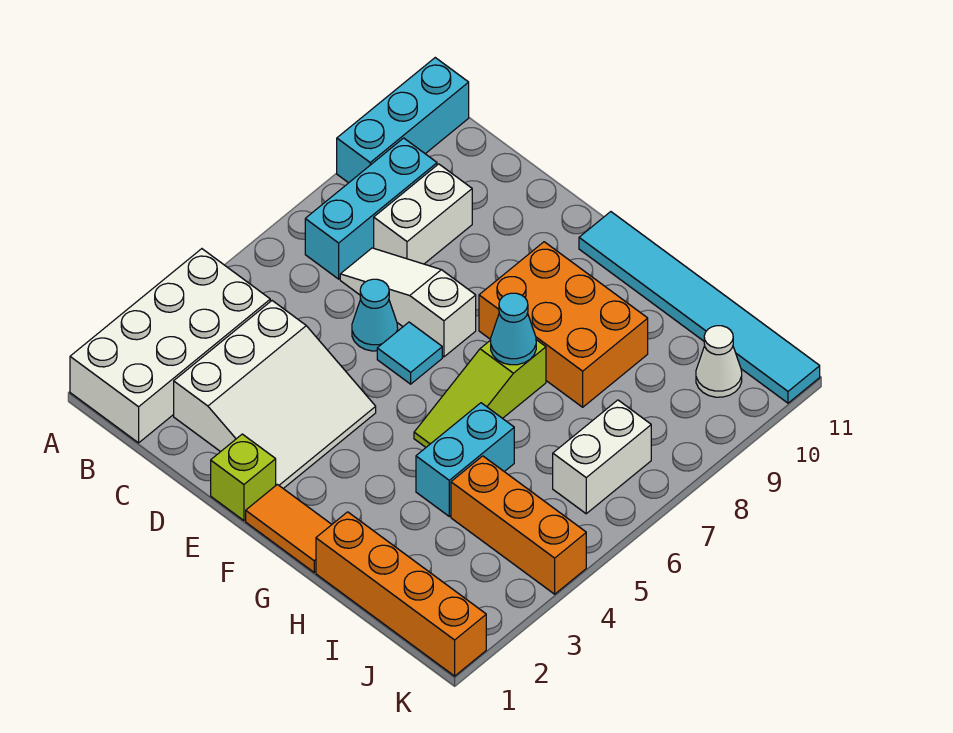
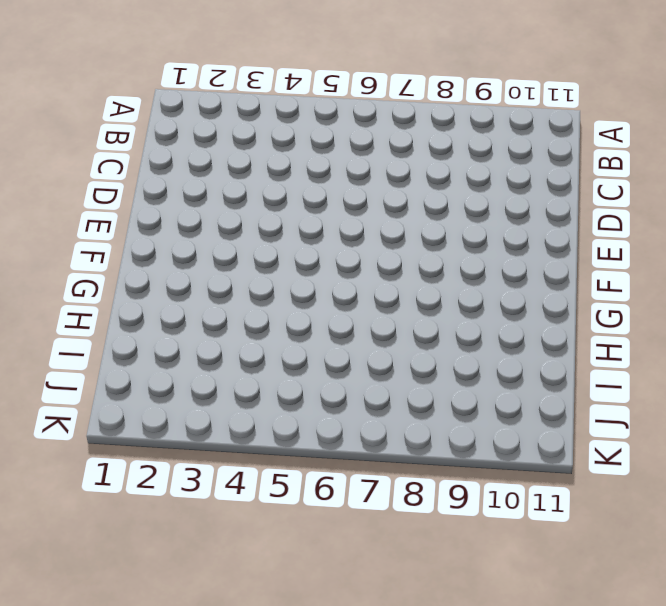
none -> white 2x4 brick [70,249,270,443]
none -> cyan 1x3 brick [337,58,469,183]
none -> cyan 1x3 brick [305,138,437,279]

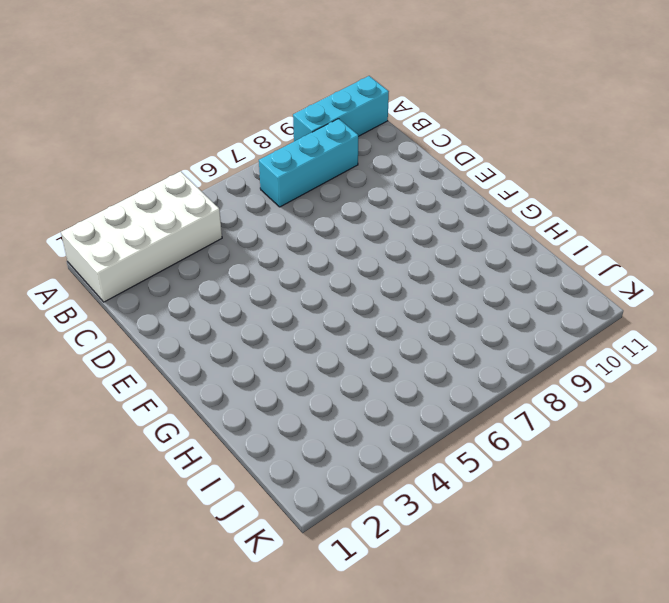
none -> white 3x3 slope [174,301,376,489]
none -> white 1x3 slope [340,248,476,357]
none -> white 1x2 brick [374,164,472,264]

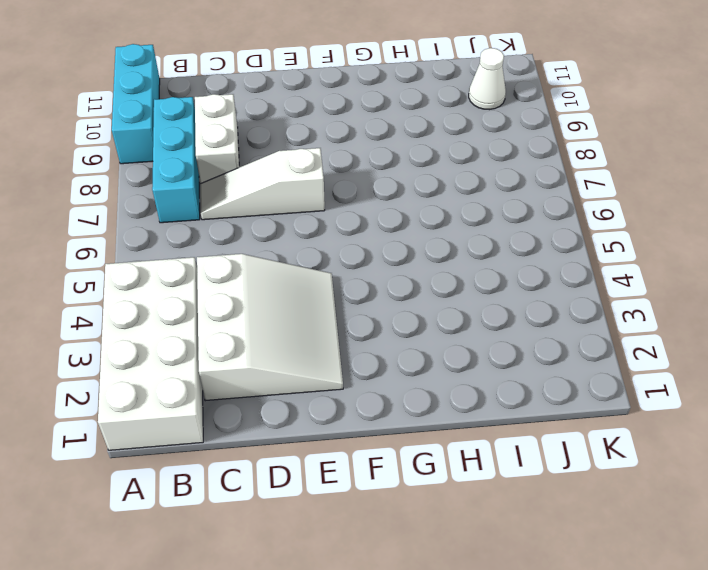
none -> cyan 1x1 cone [352,279,398,351]
none -> lime 1x1 brick [211,434,276,521]
none -> cyan 1x1 tile [377,322,442,384]

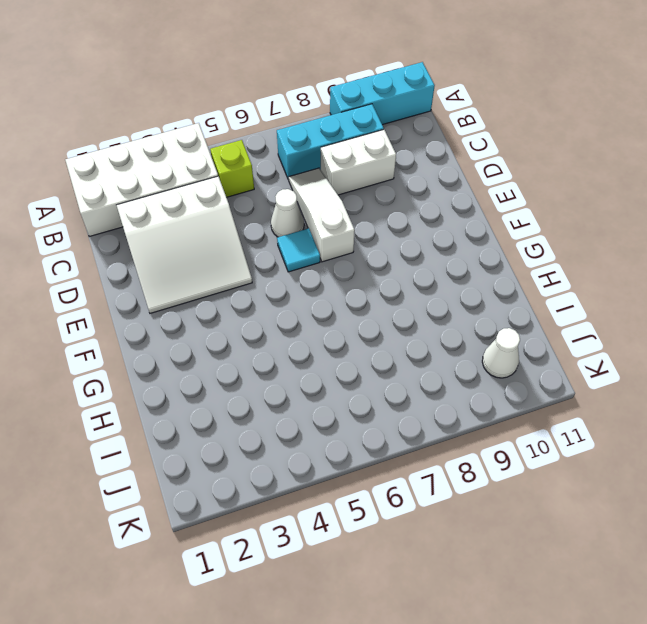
lime 1x1 brick [210,140,254,197] -> lime 1x1 brick moved to [211,434,276,521]
white 1x1 cone [271,189,304,237] -> cyan 1x1 cone [352,279,398,351]
none -> orange 1x2 tile [246,484,332,572]
none -> orange 2x3 brick [479,242,648,407]
none -> cyan 1x6 tile [579,212,820,403]

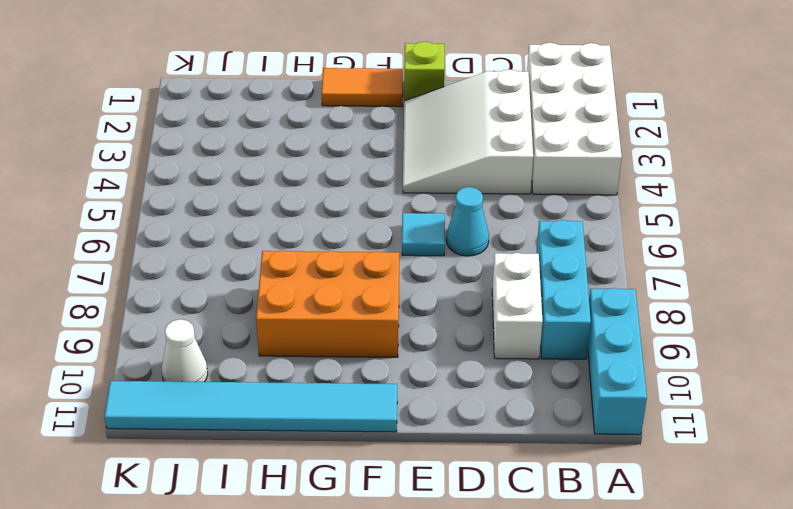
none -> white 1x3 slope [340,248,476,357]
none -> lime 1x3 slope [414,340,546,447]
none -> orange 1x4 brick [316,512,486,676]

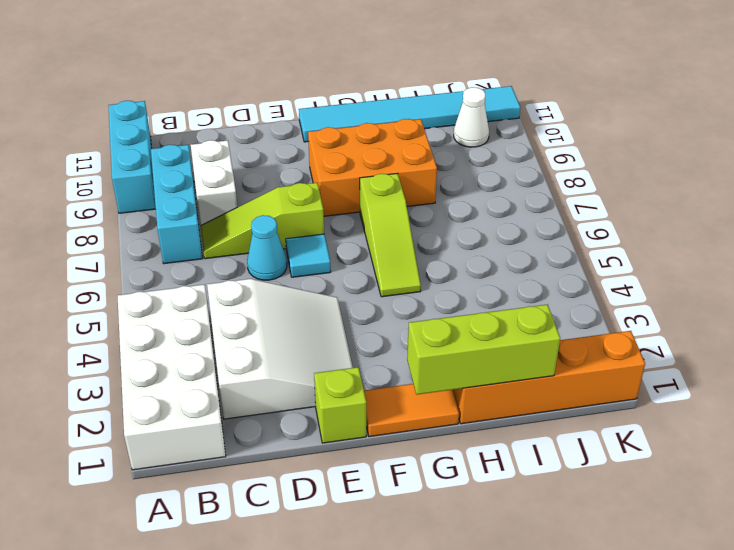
lime 1x3 slope [201,183,324,259] -> white 1x3 slope [340,248,476,357]
lime 1x3 brick [407,305,560,395] -> none
none -> cyan 1x2 brick [416,403,514,516]
none -> orange 1x3 brick [451,456,586,594]
none -> white 1x2 brick [553,400,651,514]

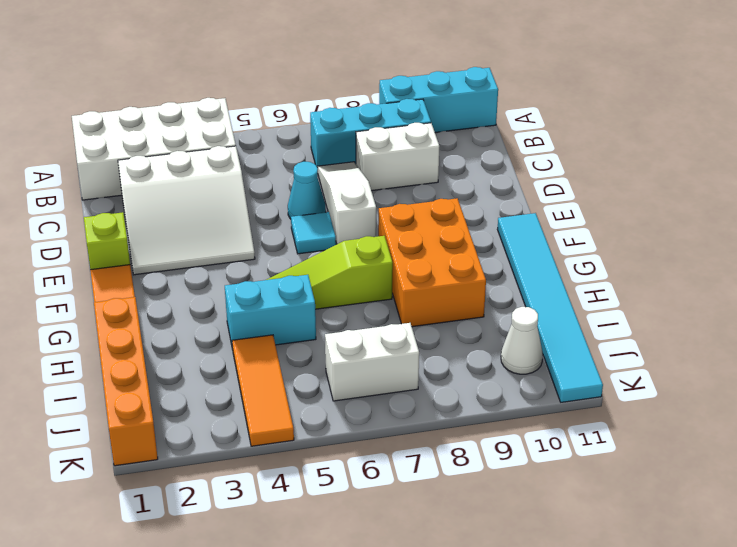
orange 1x3 tile [232,335,294,446] -> orange 1x3 brick [451,456,586,594]
none -> cyan 1x1 cone [491,293,536,365]

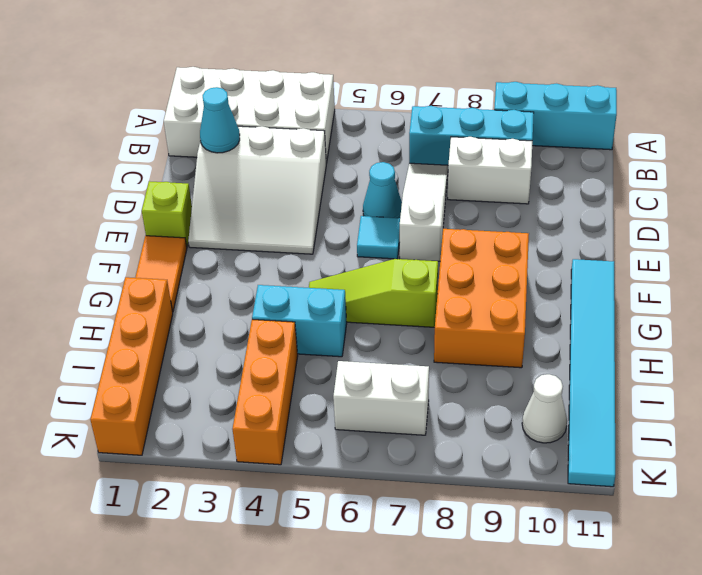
cyan 1x1 cone [200,87,240,153] -> cyan 1x1 cone moved to [491,293,536,365]

